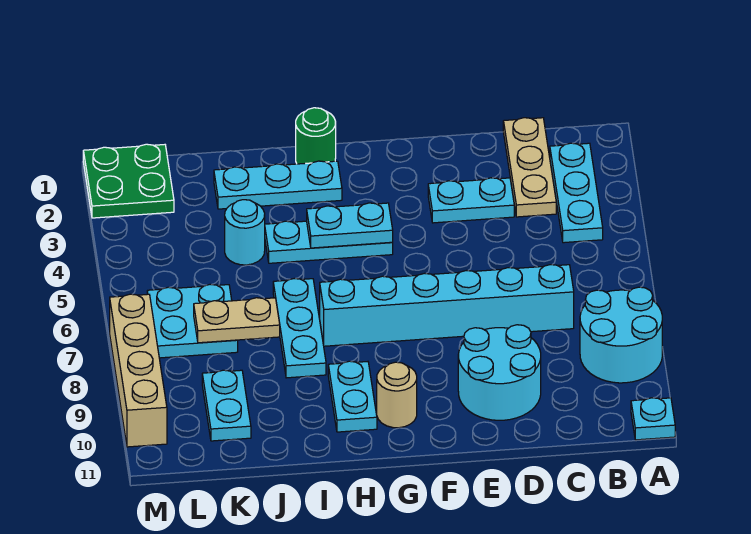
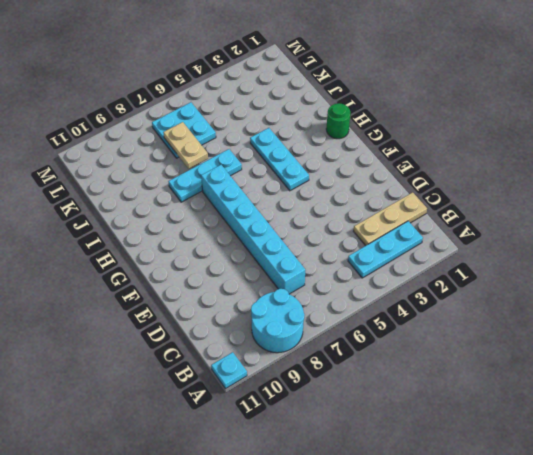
none -> cyan 1x2 plate [428,178,514,223]
none -> cyan 2x2 round brick [458,325,541,420]
none -> tan 1x1 round brick [377,362,417,428]

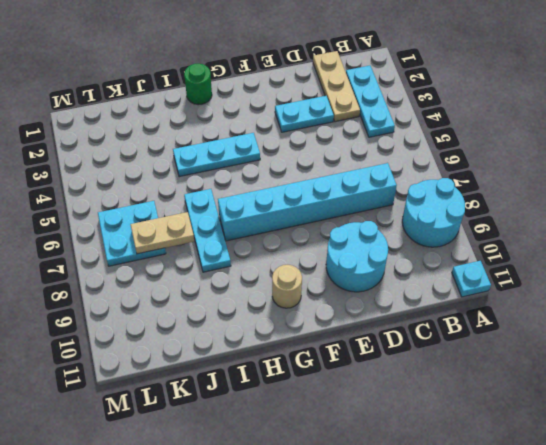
none -> cyan 1x3 plate [214,161,342,209]
none -> cyan 1x2 plate [328,361,377,432]
none -> cyan 1x1 round brick [225,200,265,265]

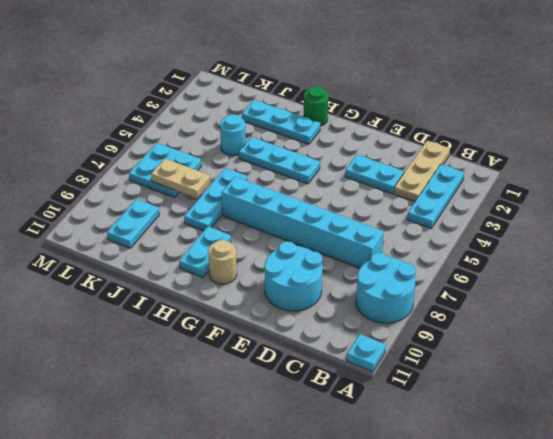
none -> green 2x2 plate [83,144,174,218]
none -> tan 1x4 brick [110,294,167,447]
none -> cyan 1x2 plate [307,203,393,248]

